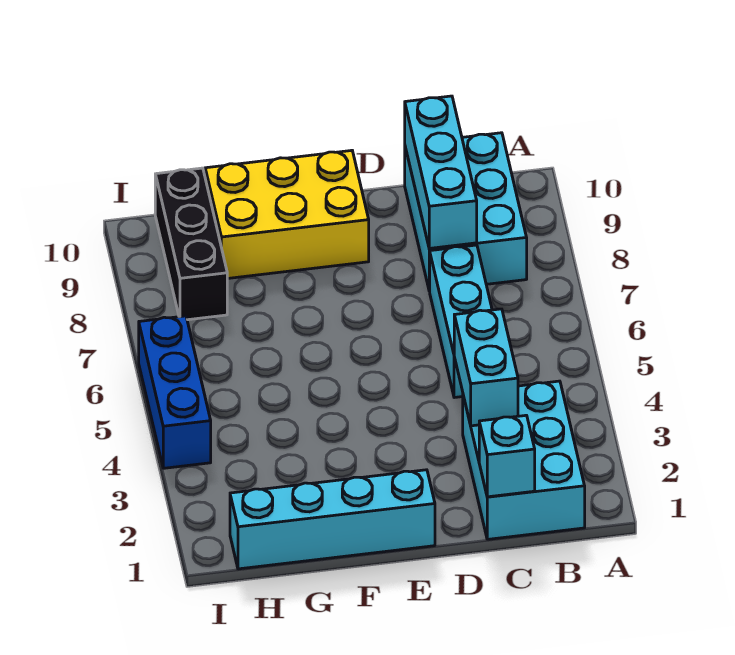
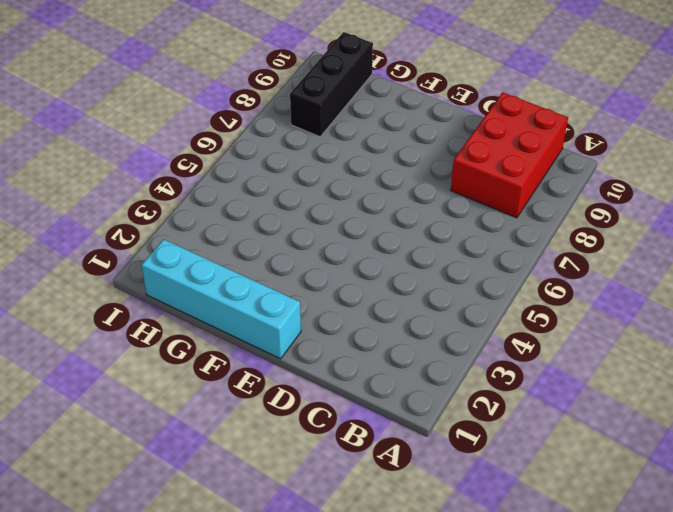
red 2x3 brick [451,92,568,218] -> cyan 2x3 brick [405,133,527,291]
none -> cyan 2x3 brick [463,381,585,539]
none -> cyan 1x3 brick [430,245,492,398]

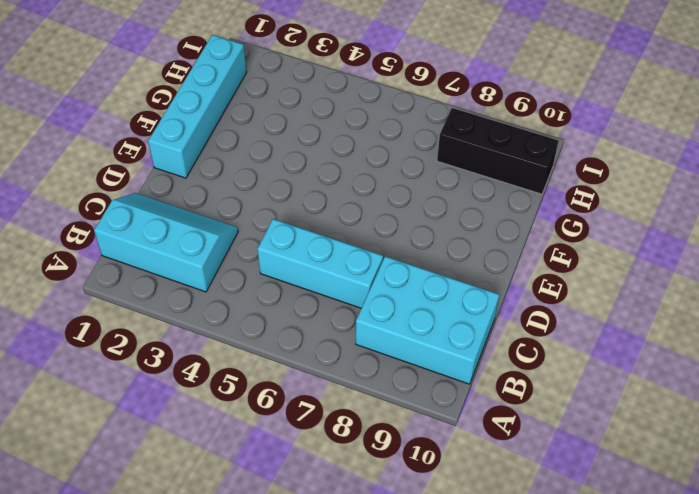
cyan 2x3 slope [94,193,238,292] -> cyan 2x3 brick [463,381,585,539]
none -> yellow 2x3 brick [205,150,369,279]
none -> blue 1x3 brick [139,316,211,468]

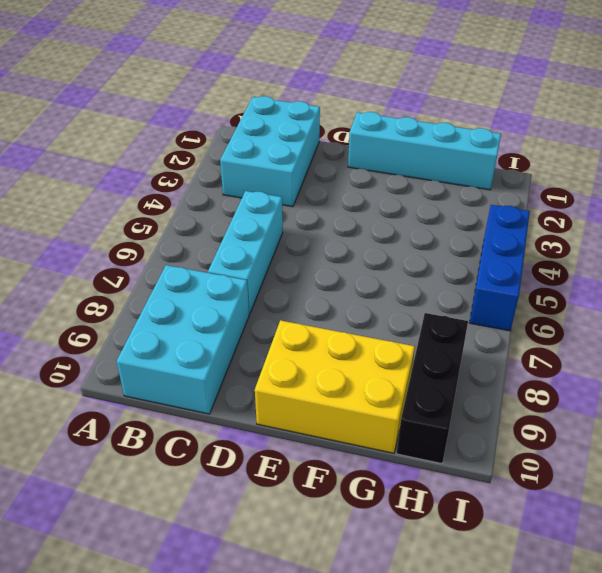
none -> cyan 1x1 brick [479,415,535,497]
none -> cyan 1x2 brick [454,309,518,426]

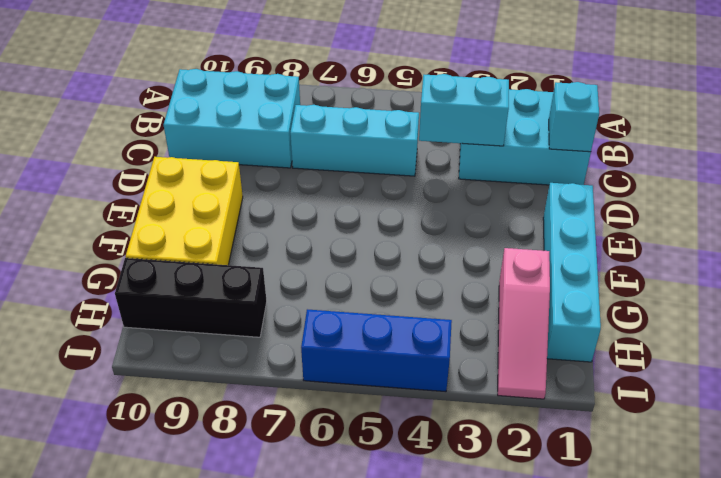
pink 1x3 slope [498,248,550,399] -> none
none -> cyan 1x3 brick [405,96,477,248]

